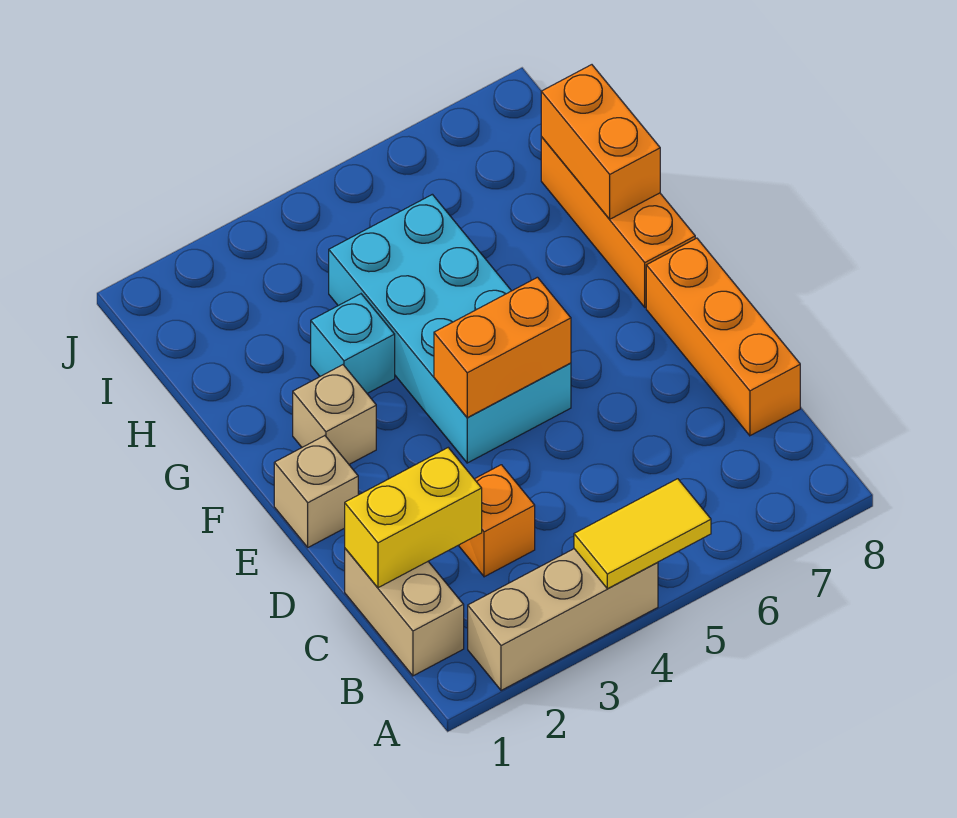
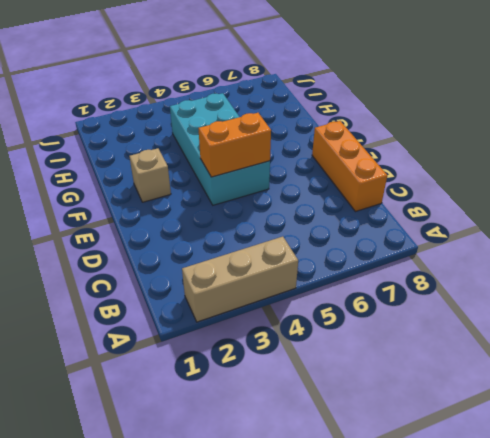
none -> tan 1x2 brick [345,549,464,676]
none -> orange 1x1 brick [458,465,535,577]
none -> tan 1x1 brick [274,436,358,547]

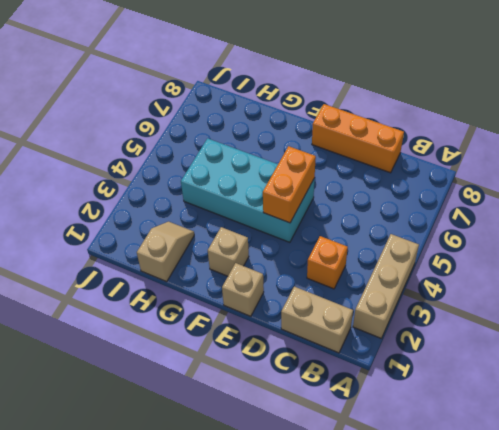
tan 1x2 slope [137,222,194,282] -> none
none -> orange 1x3 brick [541,136,695,307]
none -> cyan 1x1 brick [311,294,395,393]
none -> yellow 1x2 tile [574,479,711,589]

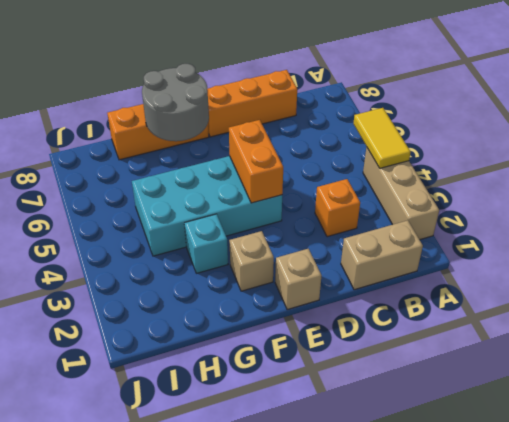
grey 2x2 round brick [142,64,209,141] -> orange 1x2 brick [541,65,660,219]
none -> yellow 1x2 brick [345,448,482,588]

